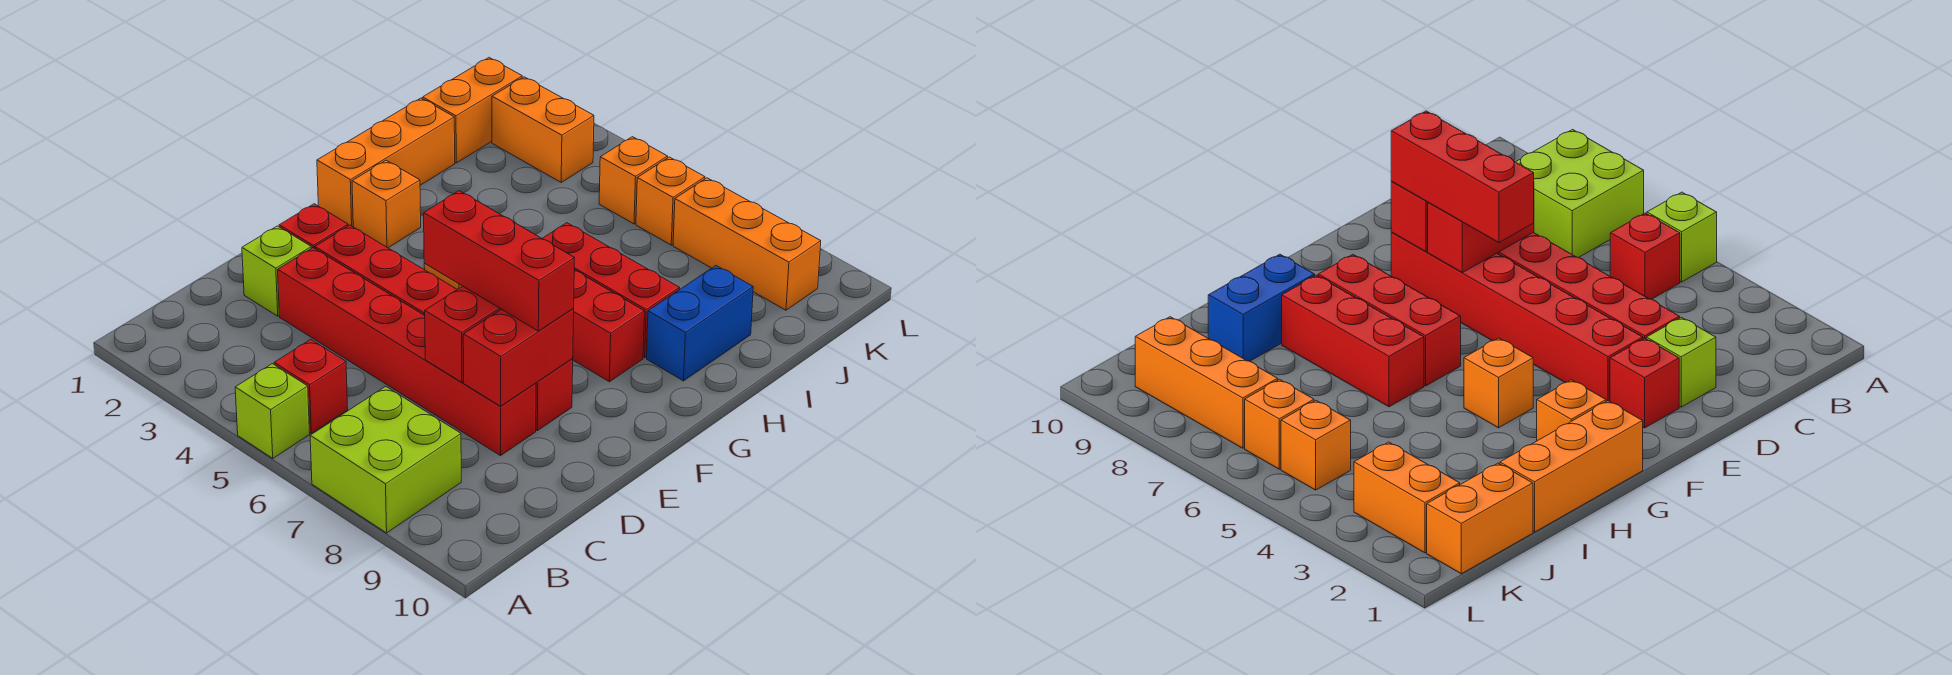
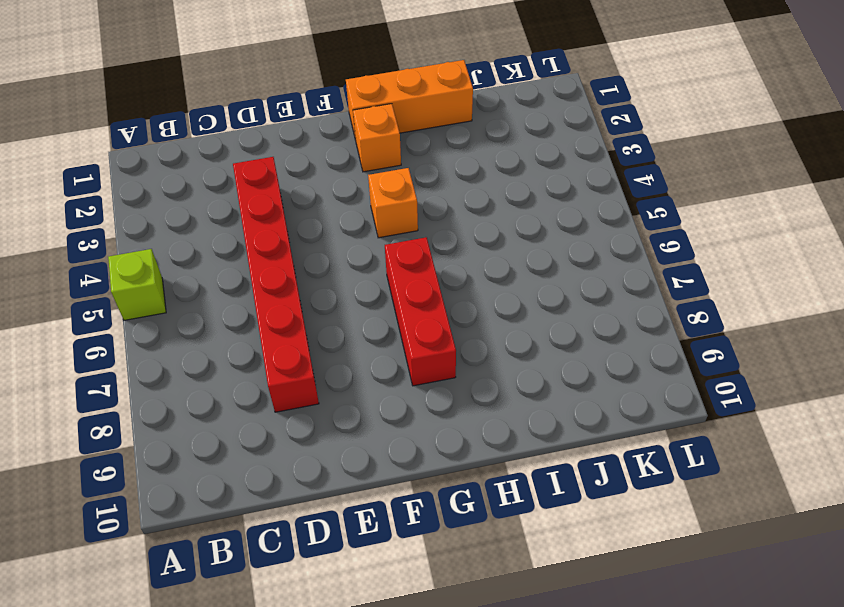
none -> lime 2x2 brick [310,386,461,533]
none -> red 1x1 brick [274,339,348,433]
none -> lime 1x1 brick [242,226,311,316]

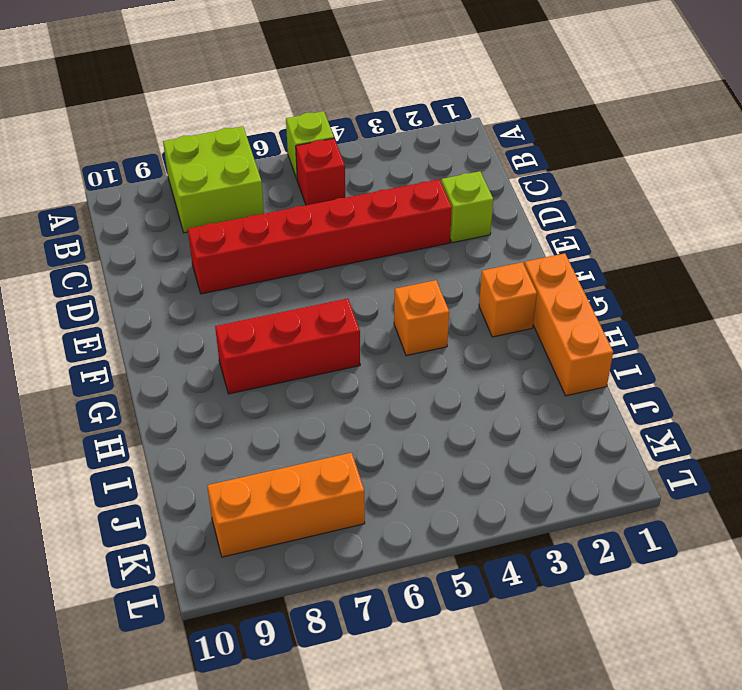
none -> red 1x1 brick [279,204,348,248]
none -> red 1x6 brick [315,225,573,431]
none -> red 1x3 brick [542,223,680,358]

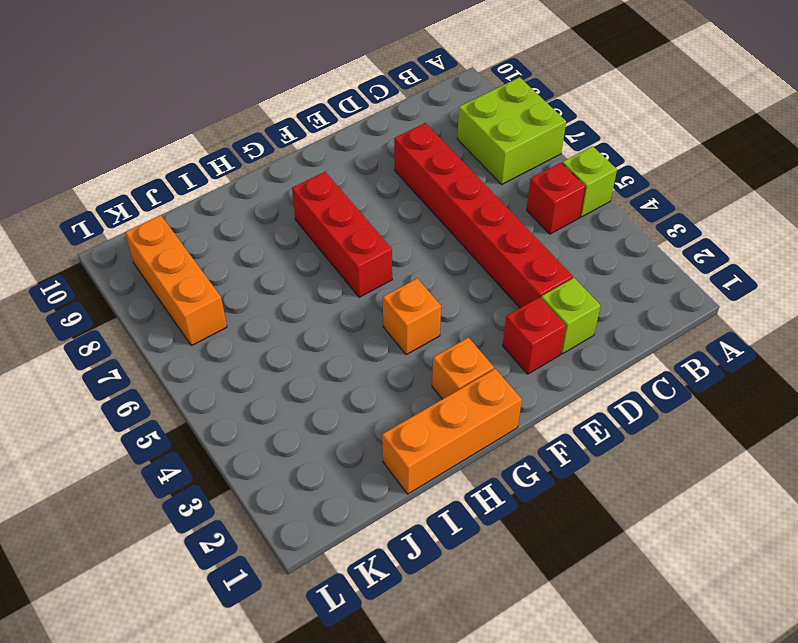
none -> red 1x6 brick [315,225,573,431]
none -> red 1x3 brick [542,223,680,358]
none -> blue 1x2 brick [647,266,753,381]

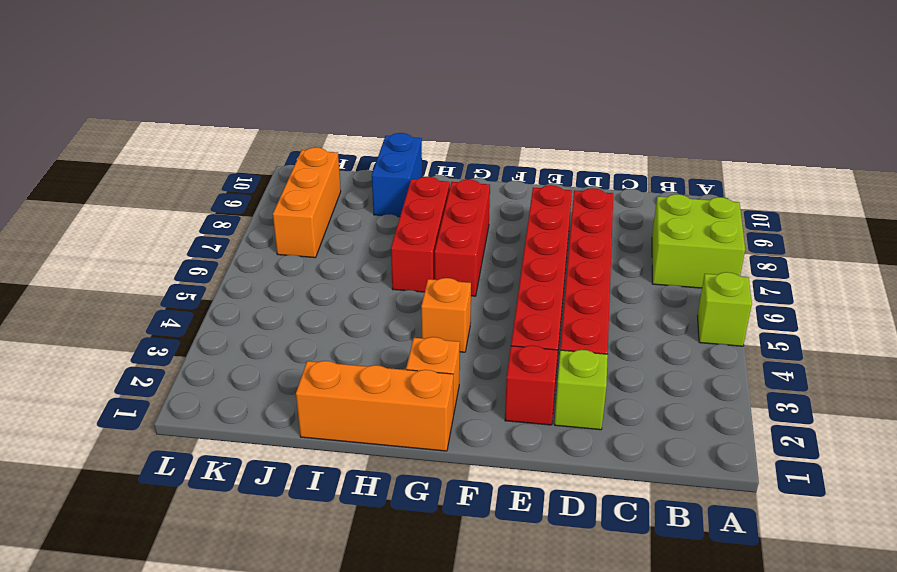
blue 1x2 brick [372,133,422,217] -> blue 1x2 brick turned to [647,266,753,381]
none -> red 1x1 brick [274,339,348,433]
none -> orange 1x2 brick [423,58,522,163]
none -> orange 1x2 brick [492,77,594,182]

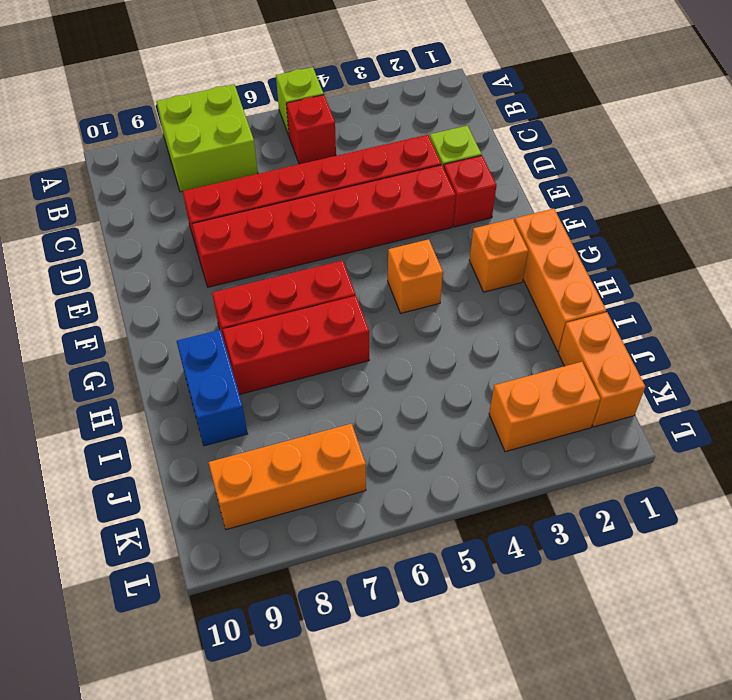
none -> orange 1x1 brick [599,137,668,224]
none -> orange 1x1 brick [636,157,705,245]
none -> red 1x2 brick [425,286,501,382]

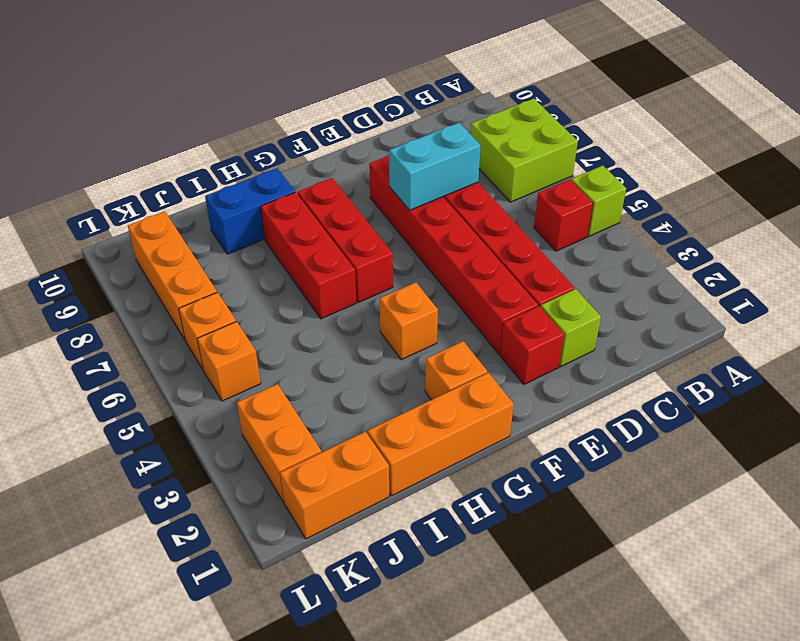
cyan 1x2 brick [389,123,481,210] -> red 1x2 brick [425,286,501,382]
none -> red 1x2 brick [463,309,574,406]
none -> red 1x3 brick [424,191,575,331]

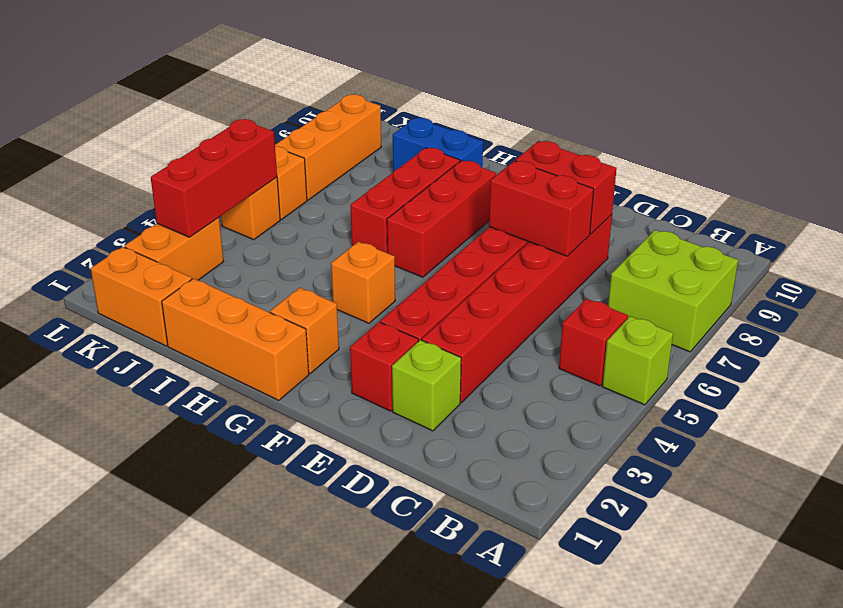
red 1x3 brick [151,119,277,237] -> red 1x3 brick moved to [424,191,575,331]

